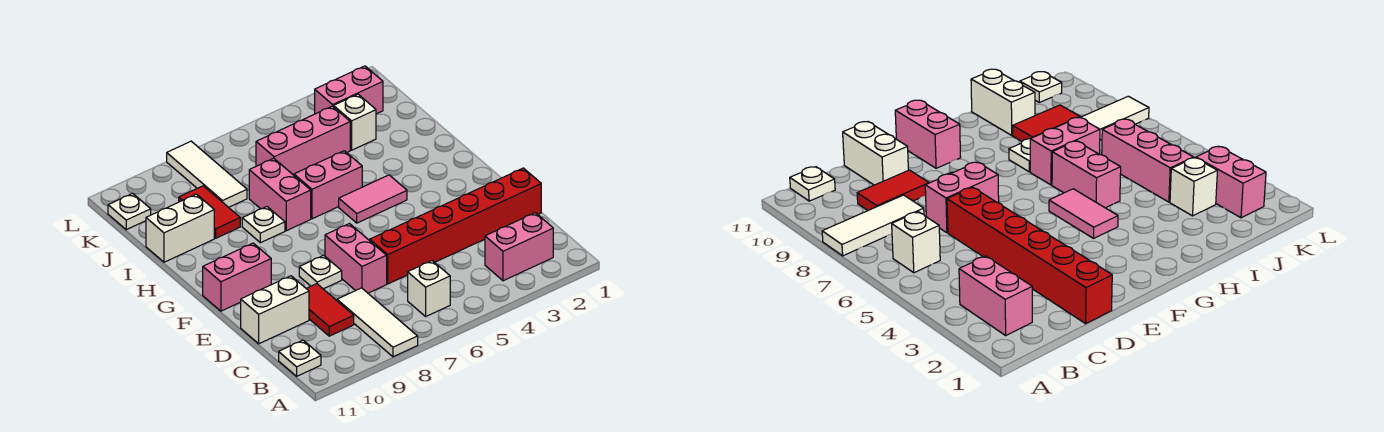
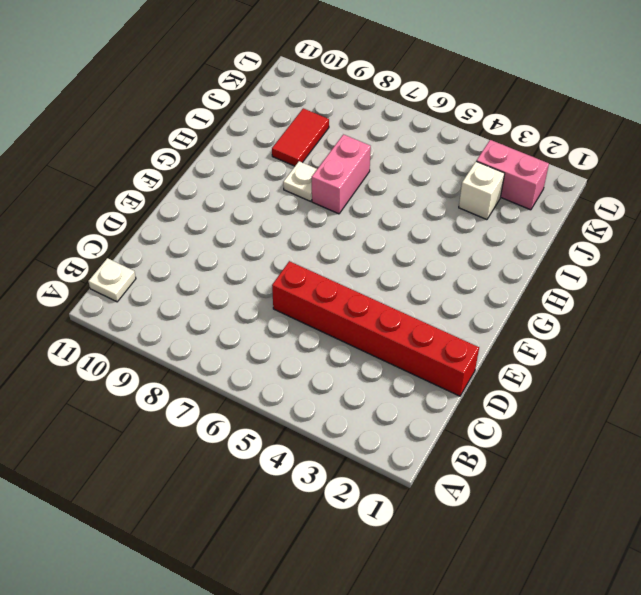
none -> white 1x3 tile [337,288,418,357]
none -> pink 1x2 brick [485,213,553,281]
none -> white 1x1 brick [408,261,450,316]

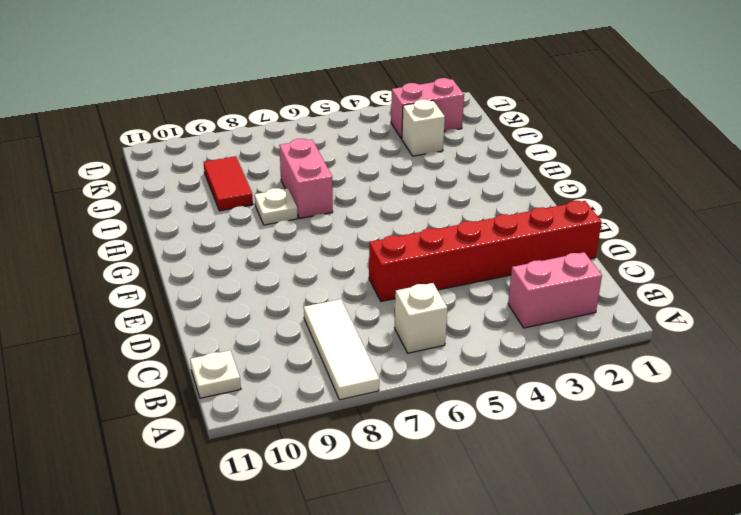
none -> red 1x2 tile [306,284,354,336]
none -> pink 1x2 brick [325,224,387,293]
none -> white 1x2 brick [241,276,309,344]

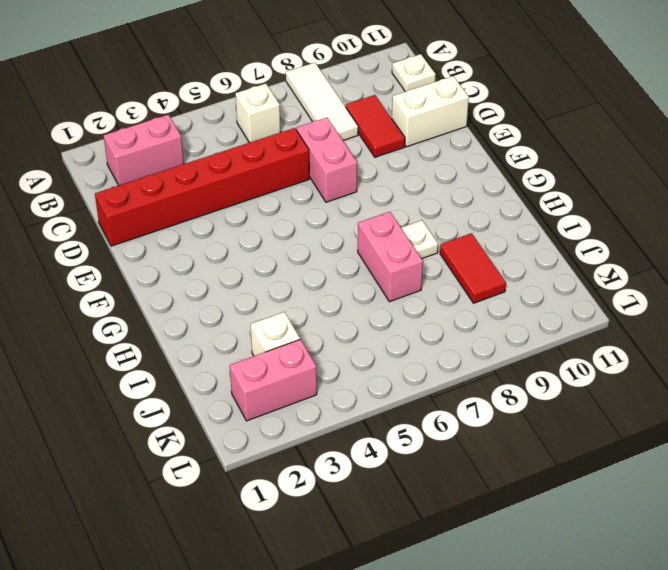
none -> white 1x1 plate [299,255,342,289]
none -> pink 1x2 brick [203,243,271,311]
none -> pink 1x2 tile [339,175,407,223]

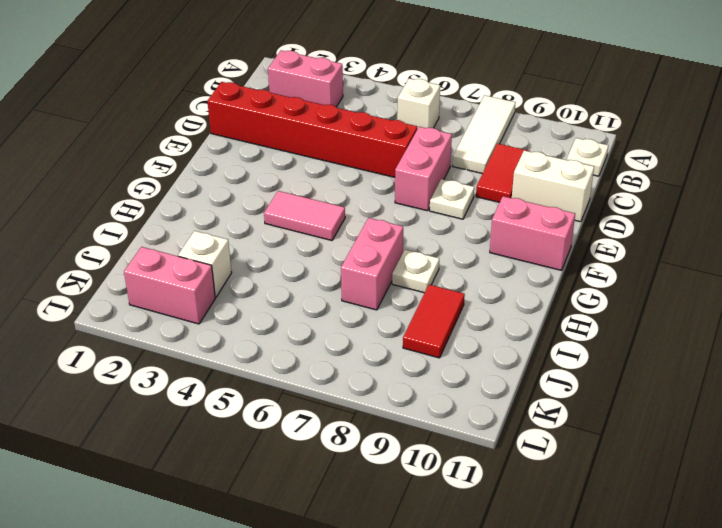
none -> pink 1x2 brick [294,151,362,219]
none -> white 1x2 brick [146,194,214,262]
none -> pink 1x3 brick [256,106,350,175]

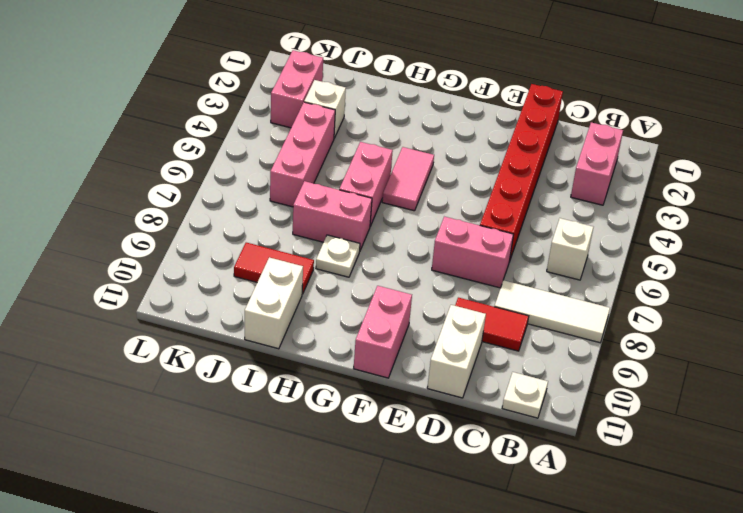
none -> white 1x1 plate [299,255,342,289]
none -> white 1x3 tile [167,141,247,207]
none -> white 1x1 plate [108,193,151,230]

